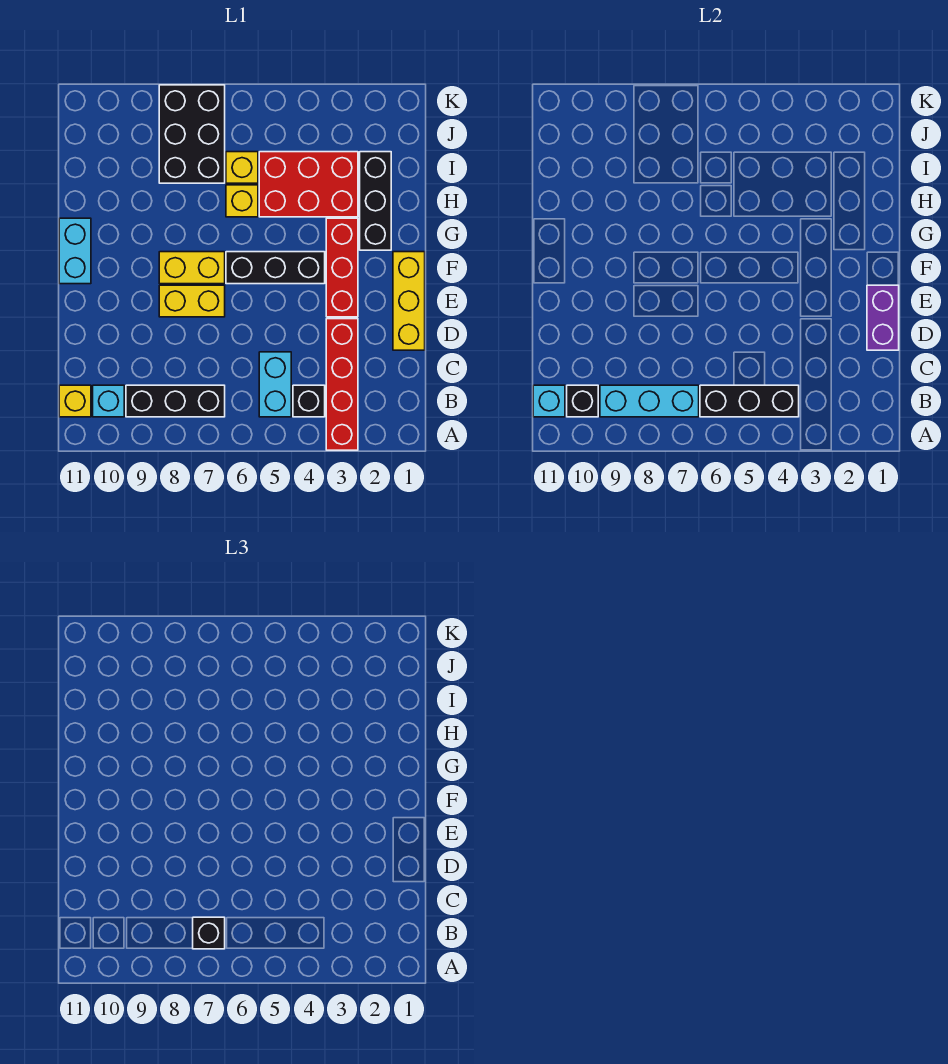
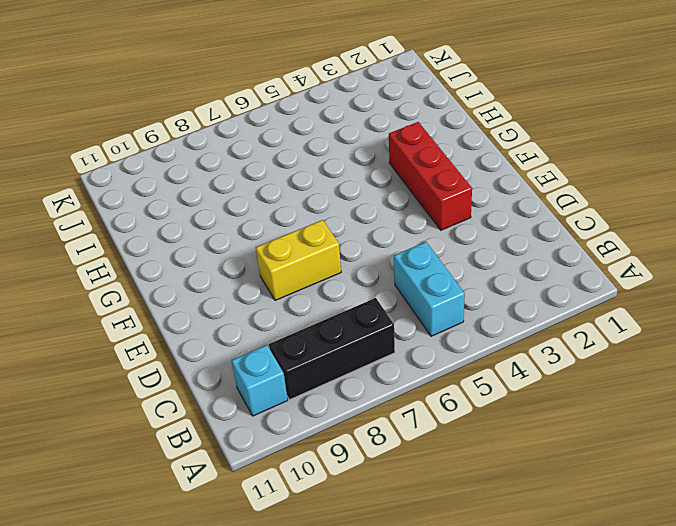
none -> red 1x4 brick [326,319,358,450]
none -> black 1x1 brick [293,385,325,417]
none -> yellow 1x1 brick [59,385,91,417]

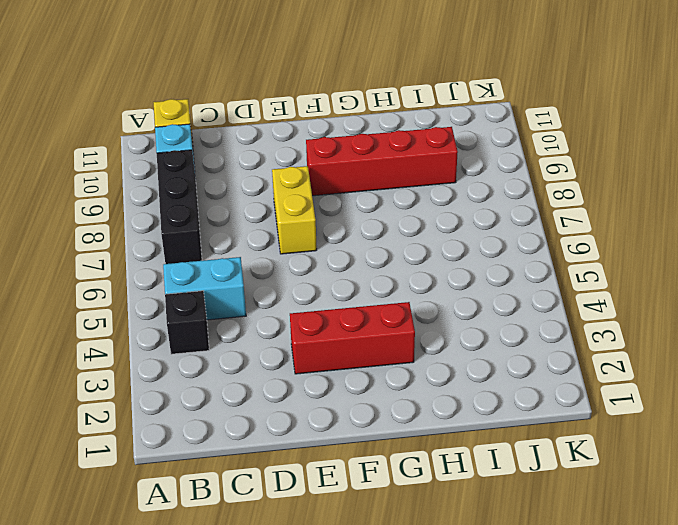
red 1x4 brick [306,127,458,196] -> red 1x4 brick moved to [326,319,358,450]
none -> yellow 1x3 brick [393,252,425,350]
none -> black 1x3 brick [226,252,325,284]
none -> yellow 1x2 brick [159,252,225,284]

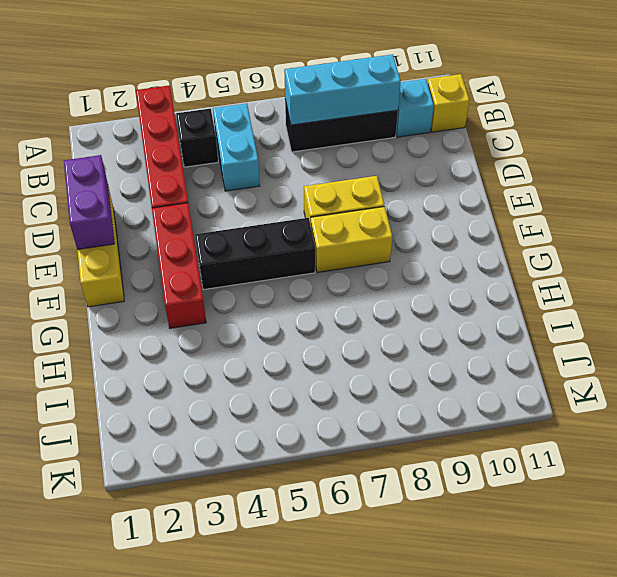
none -> cyan 1x2 brick [59,218,91,284]
none -> black 1x3 brick [360,152,391,250]
none -> red 2x3 brick [259,152,358,217]

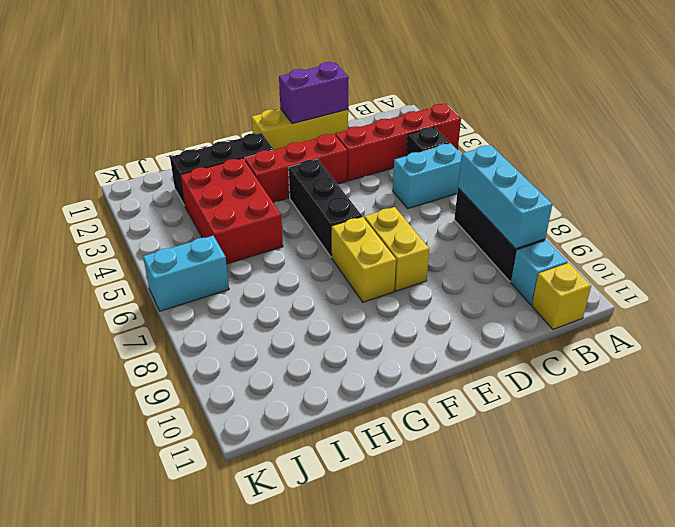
cyan 1x2 brick [143,236,229,311] -> cyan 1x2 brick moved to [59,218,91,284]
none -> yellow 1x1 brick [226,185,258,217]
none -> yellow 1x1 brick [226,152,258,183]
none -> black 2x3 brick [159,85,225,183]

